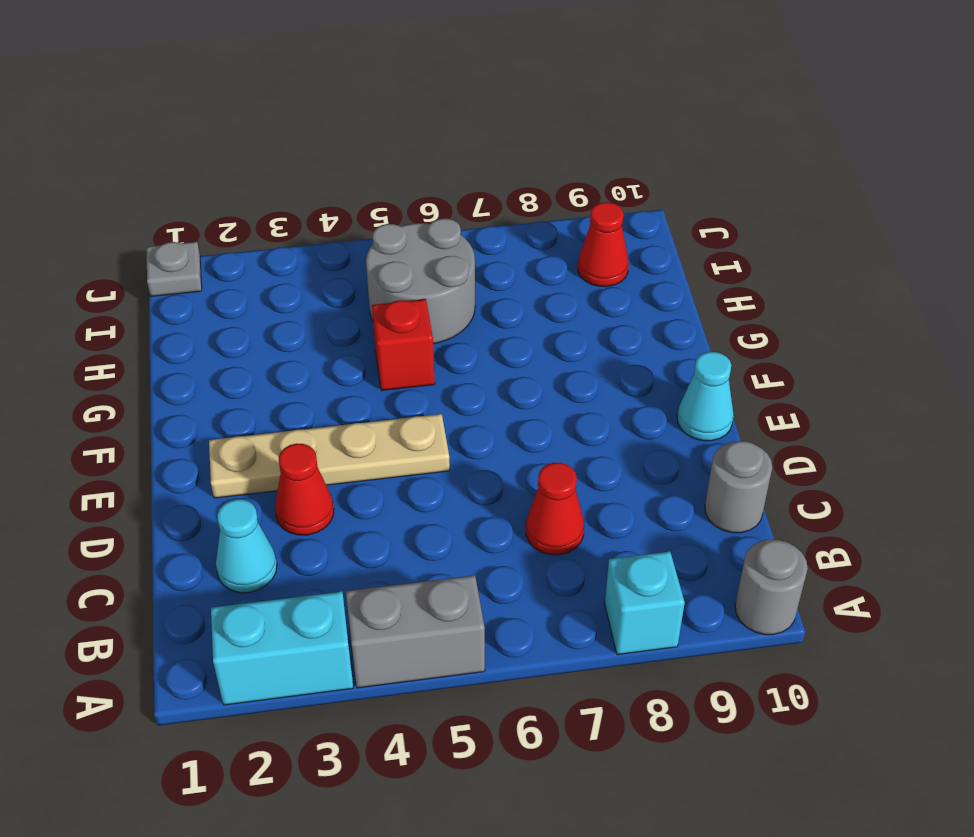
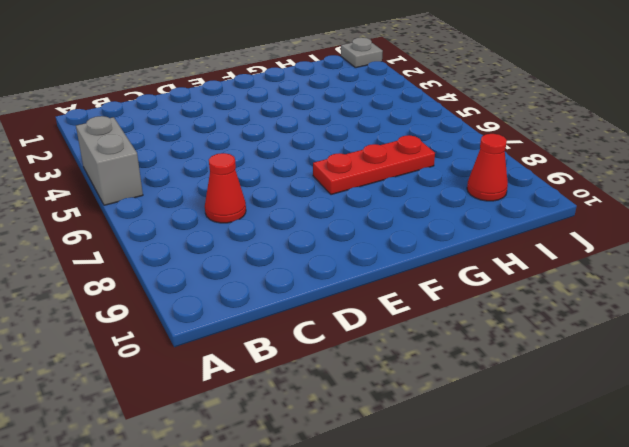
red 1x3 plate [313,135,435,195] -> none
none -> cyan 1x2 brick [211,592,353,705]
none -> cyan 1x1 brick [605,552,685,655]
none -> grey 1x1 round brick [735,540,808,635]

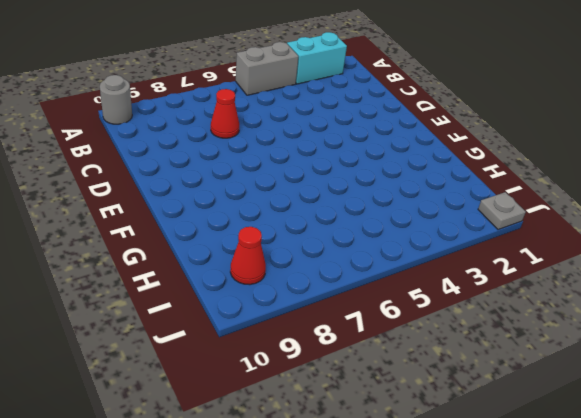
none -> cyan 1x1 brick [605,552,685,655]
none -> cyan 1x1 cone [216,499,277,593]
none -> grey 1x1 round brick [705,441,772,533]

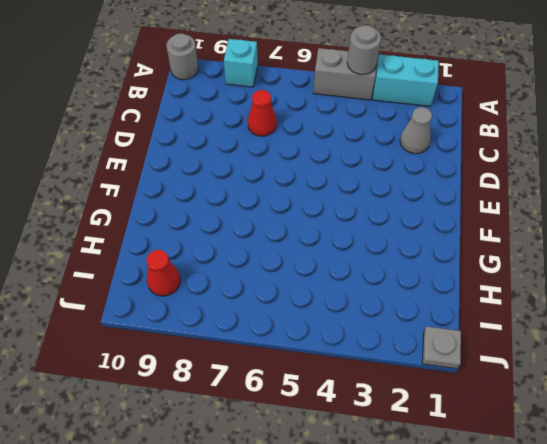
grey 1x1 round brick [347,25,381,75] -> grey 1x1 round brick moved to [705,441,772,533]
grey 1x1 cone [400,107,432,154] -> cyan 1x1 cone [216,499,277,593]
none -> red 1x1 cone [275,443,334,535]
none -> tan 1x4 plate [209,414,450,498]
none -> cyan 1x1 cone [677,352,734,441]

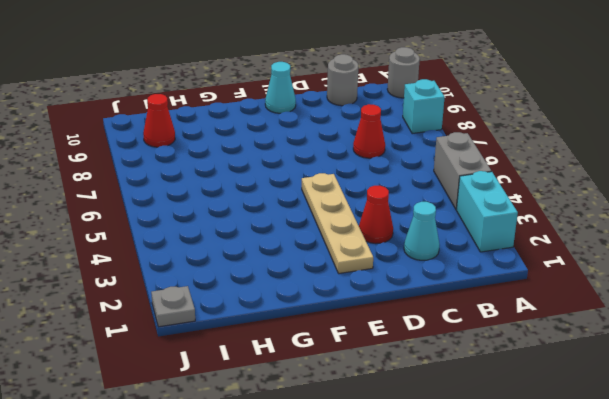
none -> red 1x1 brick [372,299,435,391]
none -> grey 2x2 round brick [366,218,475,344]

